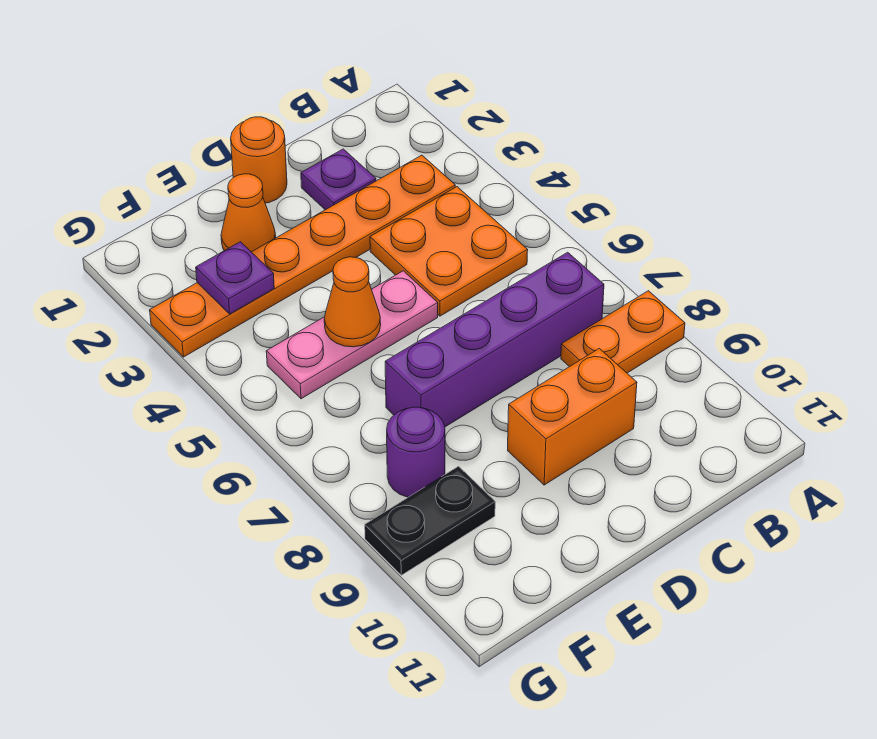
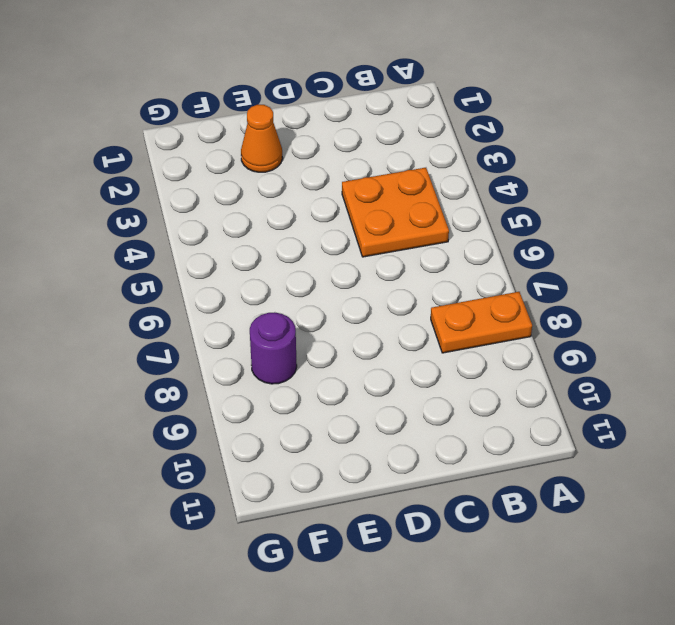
none -> orange 1x6 plate [150,155,455,357]
none -> purple 1x4 brick [385,252,604,427]
none -> purple 1x1 plate [301,149,376,210]

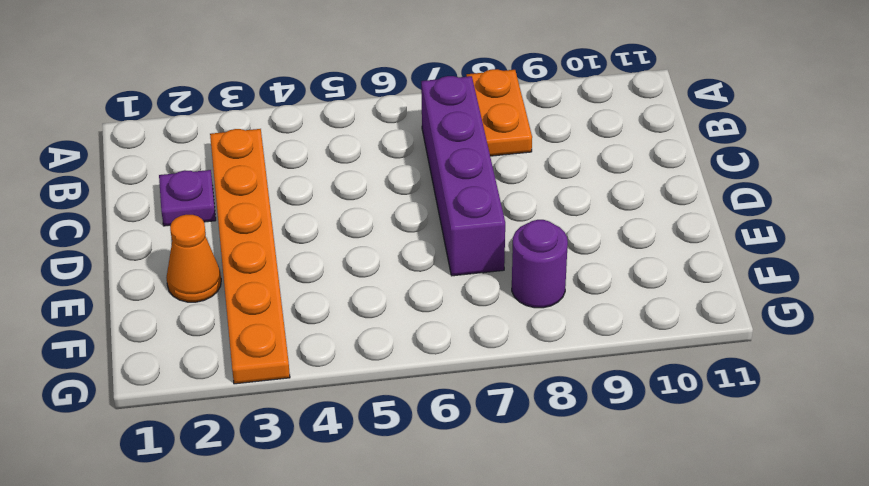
none -> orange 2x2 plate [370,187,528,316]
none -> orange 1x2 brick [508,348,637,485]
none -> orange 1x1 round brick [231,117,287,203]

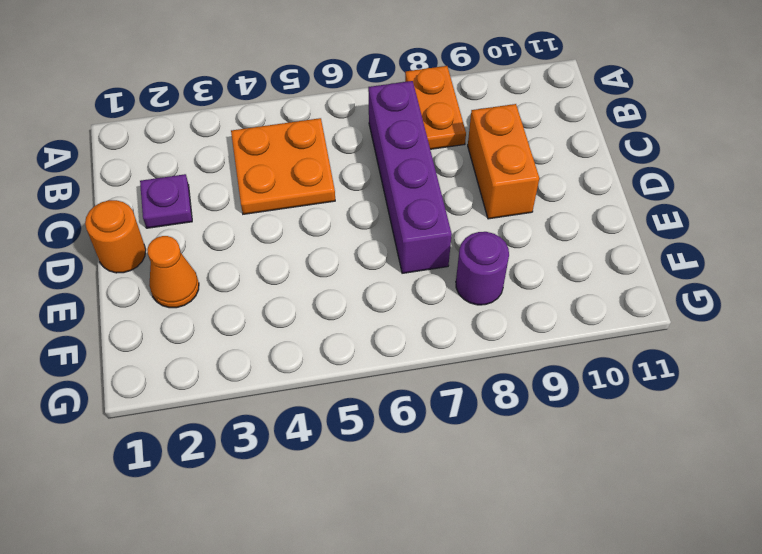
none -> orange 1x6 plate [150,155,455,357]
none -> pink 1x3 plate [266,271,438,399]
none -> black 1x2 plate [365,466,495,575]

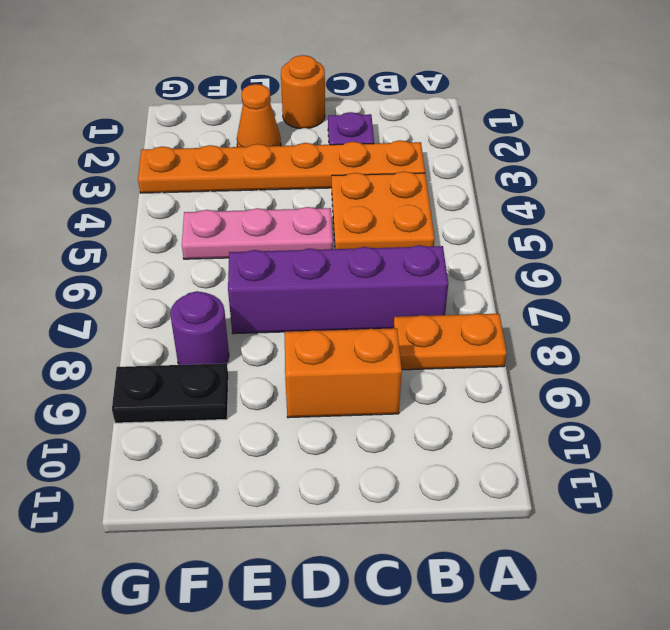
none -> orange 1x1 cone [324,257,381,347]
none -> purple 1x1 plate [196,242,274,314]

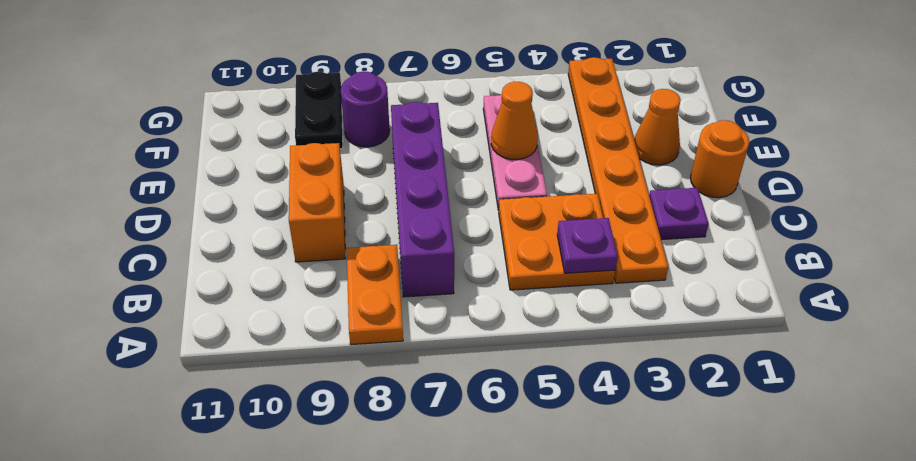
purple 1x1 plate [557,218,618,273] -> purple 1x1 plate moved to [196,242,274,314]

